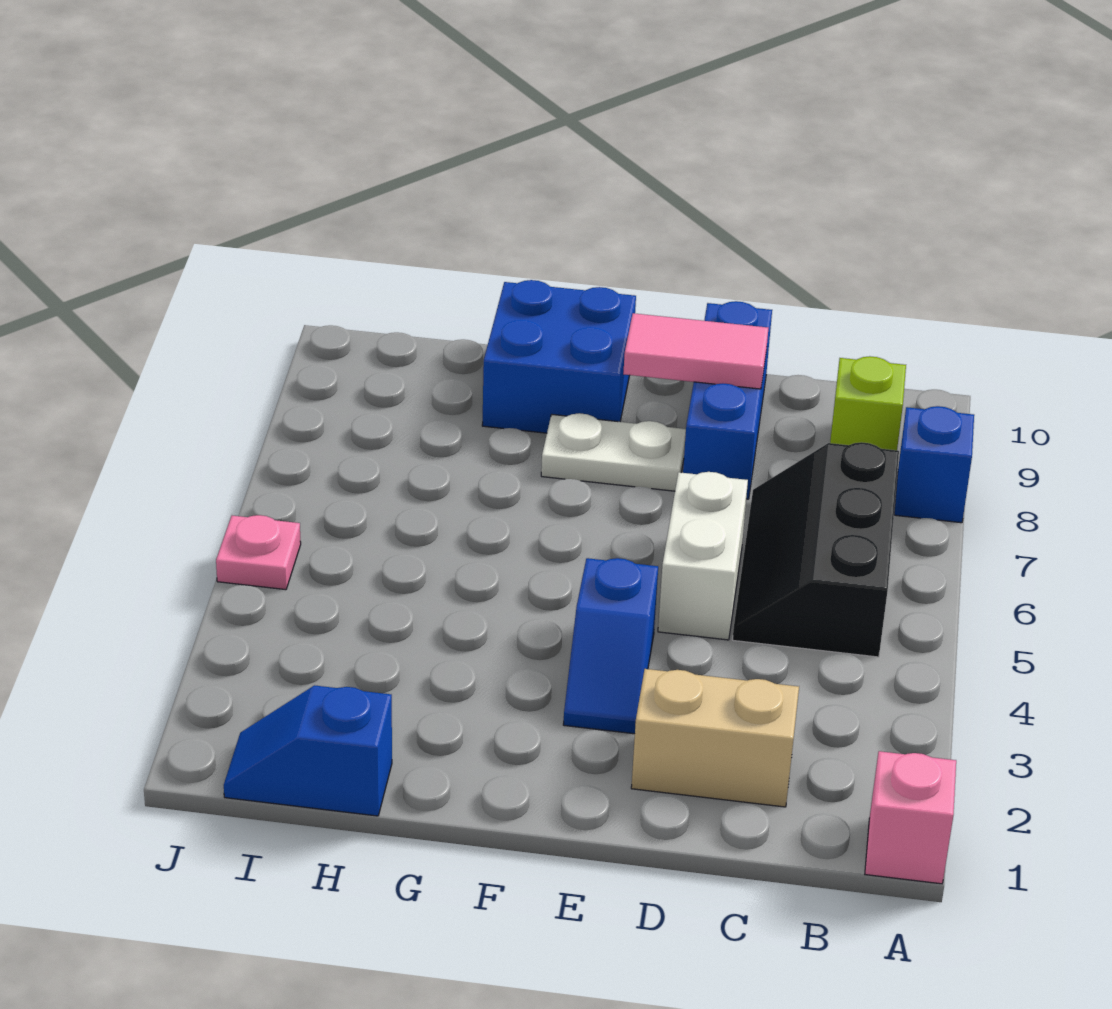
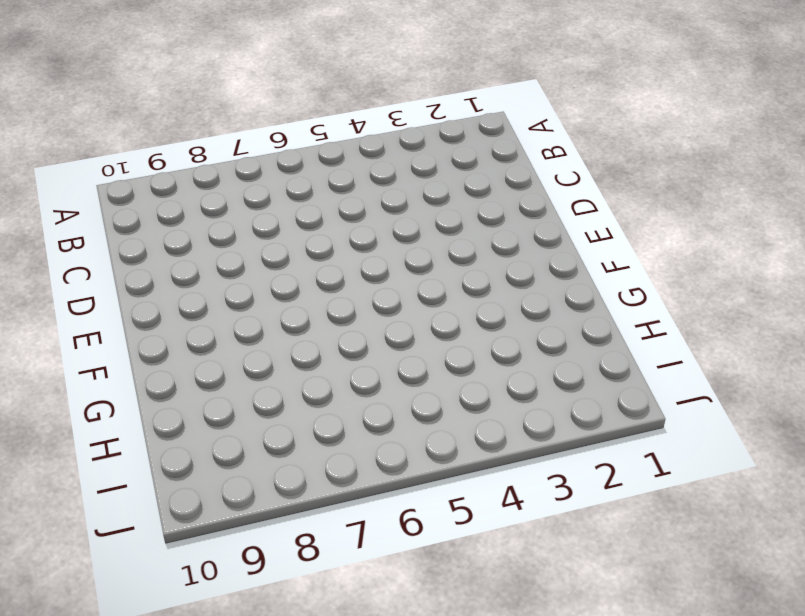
none -> pink 1x1 brick [865,751,956,884]
none -> blue 1x1 brick [894,406,974,523]
none -> black 2x3 slope [733,442,899,657]

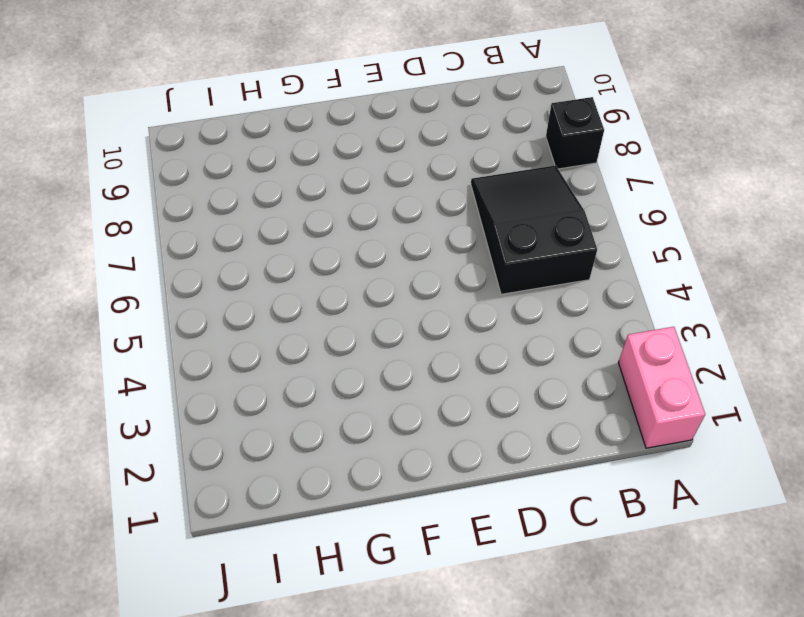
pink 1x2 brick [618,327,705,448] -> pink 1x1 brick [865,751,956,884]
black 1x1 brick [546,97,604,169] -> blue 1x1 brick [894,406,974,523]
black 2x3 slope [471,165,597,294] -> black 2x3 slope turned to [733,442,899,657]
none -> lime 1x1 brick [830,356,906,450]
none -> tan 1x2 brick [631,669,799,807]
none -> white 1x2 brick [658,472,748,640]

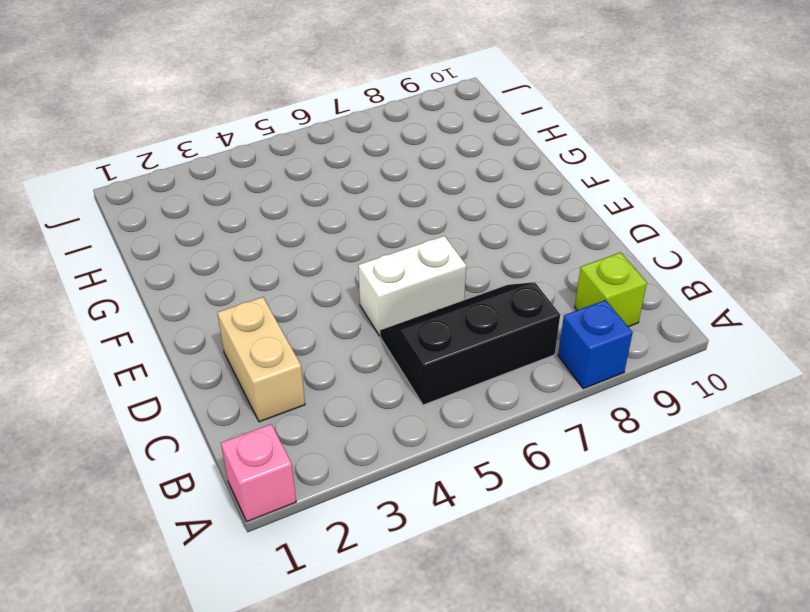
none -> blue 1x3 brick [683,301,772,499]
none -> blue 1x2 slope [563,558,658,734]
none -> white 1x2 plate [541,413,686,491]

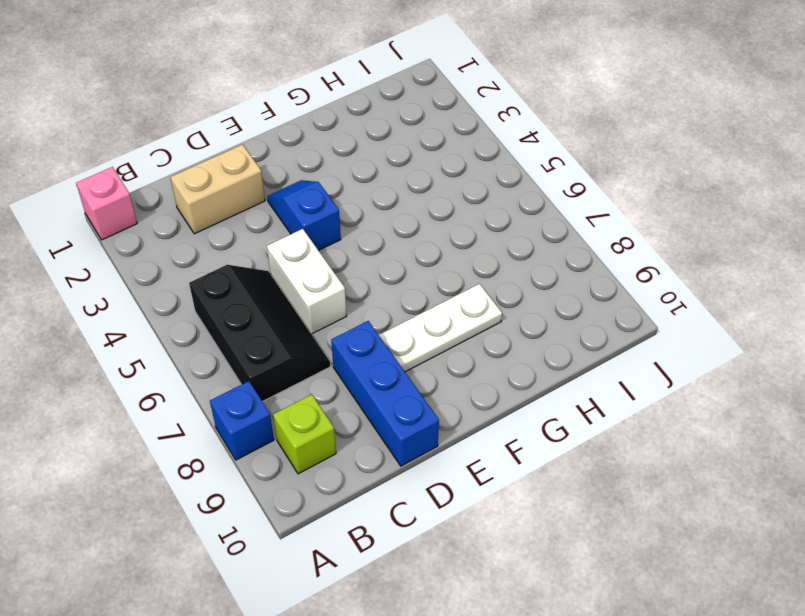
white 1x3 plate [379,284,502,372] -> white 1x2 plate [541,413,686,491]
none -> blue 2x2 brick [482,280,636,433]
none -> blue 1x2 slope [224,685,392,816]
none -> pink 1x1 plate [216,515,301,590]

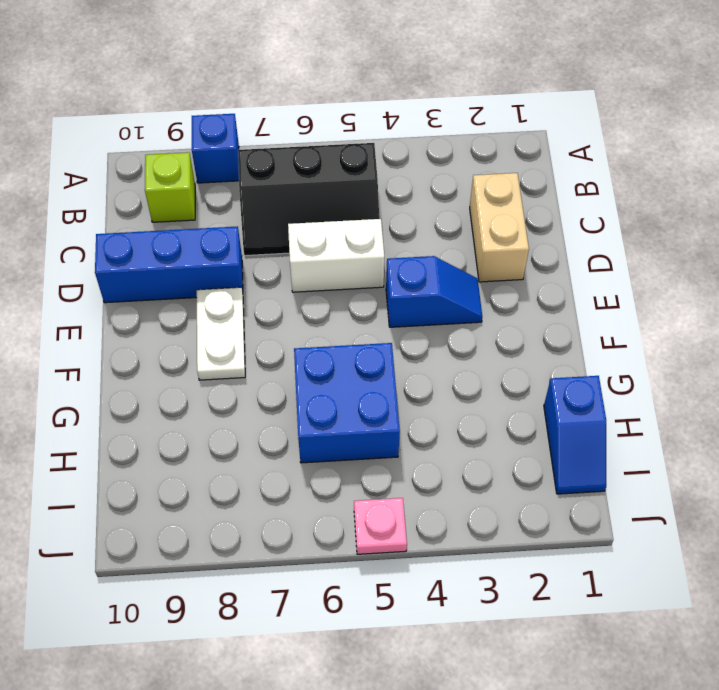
blue 2x2 brick [294,343,400,463] -> blue 2x2 brick moved to [482,280,636,433]
none -> pink 1x1 brick [865,751,956,884]
none -> pink 1x2 tile [623,313,768,389]

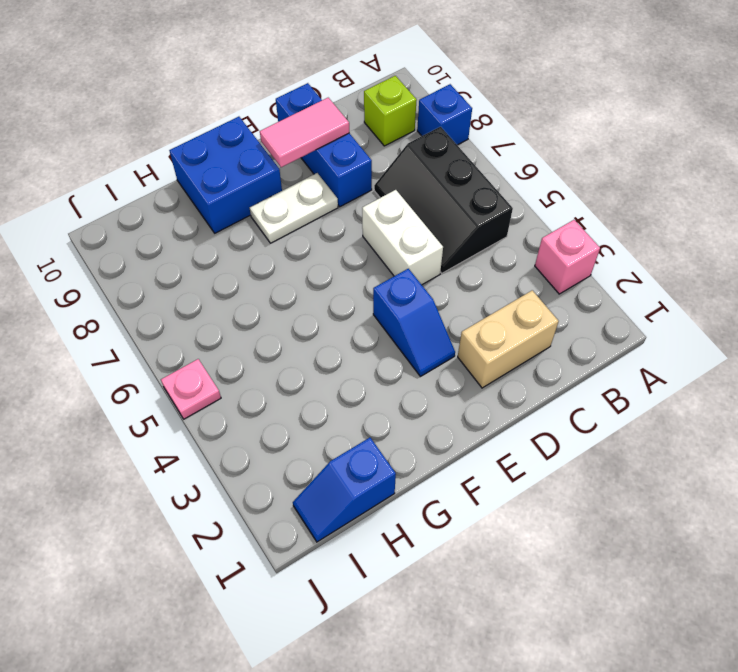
pink 1x1 brick [535,220,600,294] -> pink 1x1 brick moved to [865,751,956,884]

